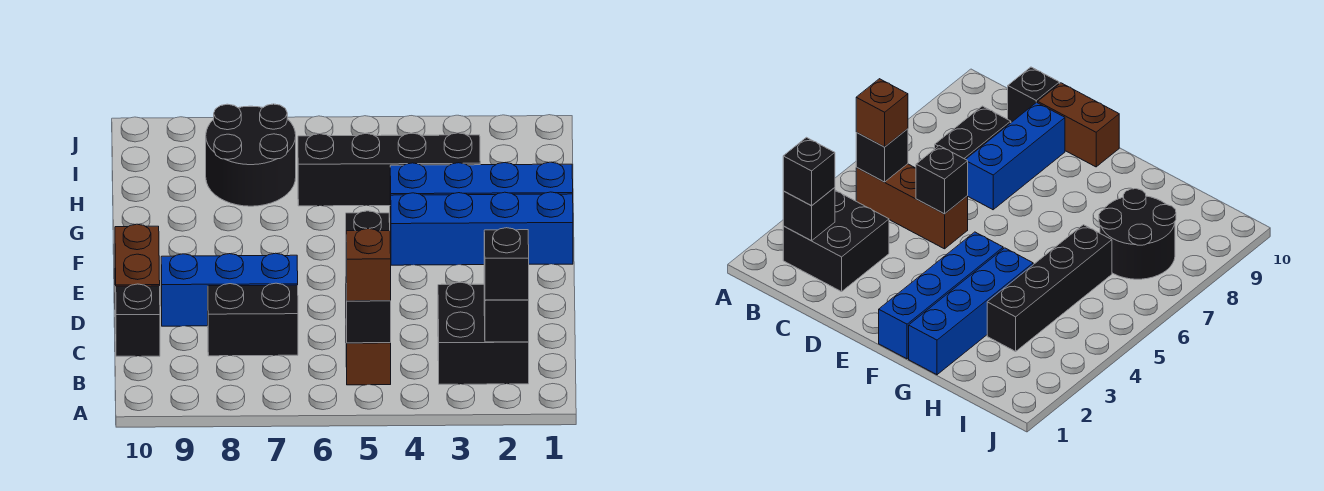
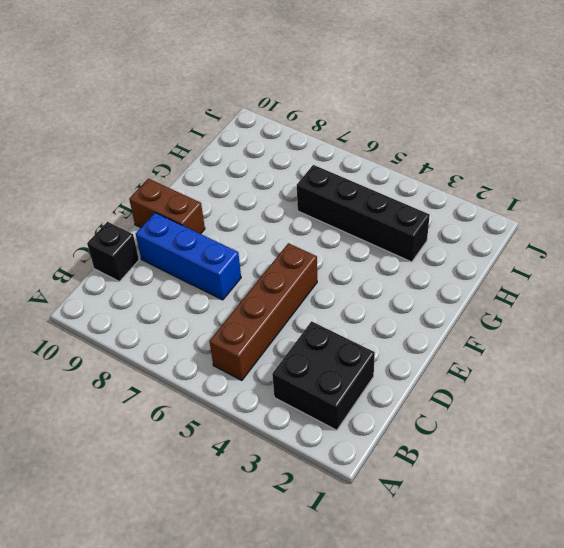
brown 1x4 brick [209,243,317,380] -> brown 1x3 brick [346,325,391,385]
brown 1x2 brick [129,179,205,234] -> brown 1x2 brick turned to [115,224,160,309]
none -> black 1x2 brick [208,283,298,356]
none -> blue 1x4 brick [391,192,573,265]
none -> blue 1x4 brick [390,162,573,217]

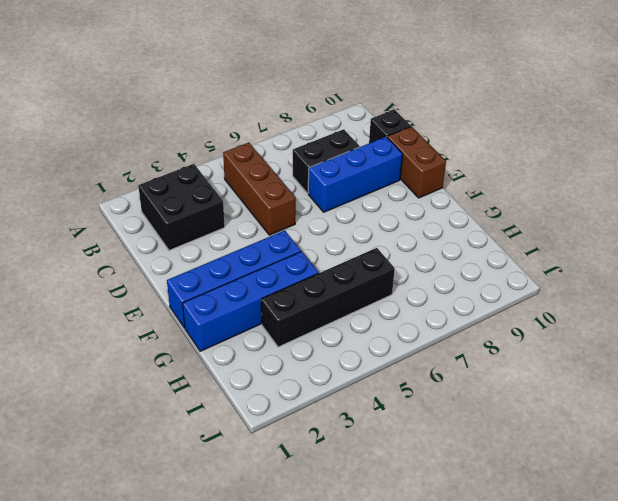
none -> black 2x2 round brick [206,104,296,206]
none -> black 1x1 brick [484,275,529,342]
none -> black 1x1 brick [346,284,391,343]

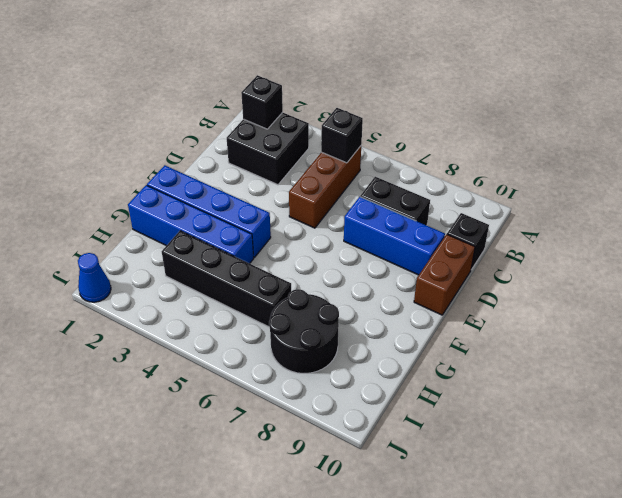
blue 1x1 cone [78,253,111,302] -> none
none -> black 1x1 brick [346,211,390,231]
none -> black 1x1 brick [484,228,529,300]
none -> brown 1x1 brick [346,229,391,301]

